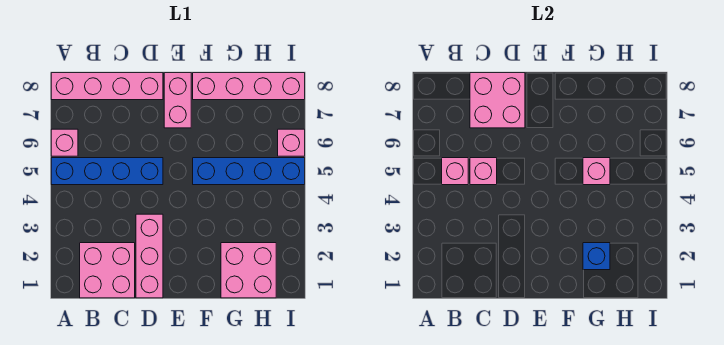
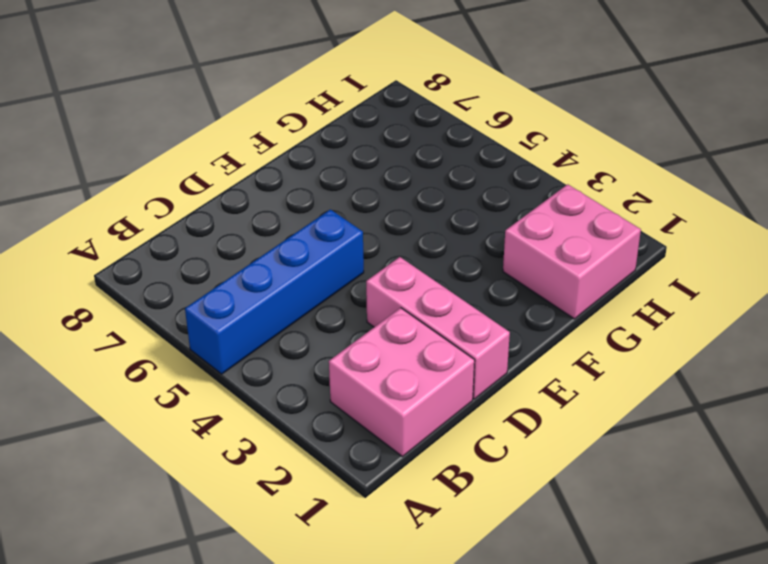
none -> pink 1x1 brick [51,129,78,156]
none -> pink 1x4 brick [51,73,163,100]
none -> pink 1x2 brick [164,73,191,128]

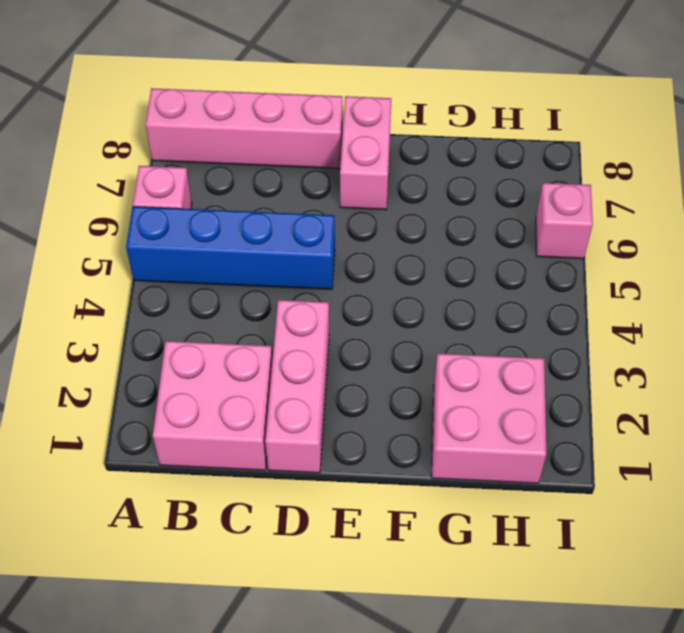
none -> blue 1x4 brick [193,158,305,185]
none -> pink 1x4 brick [193,73,305,100]
none -> pink 1x1 brick [442,158,468,185]

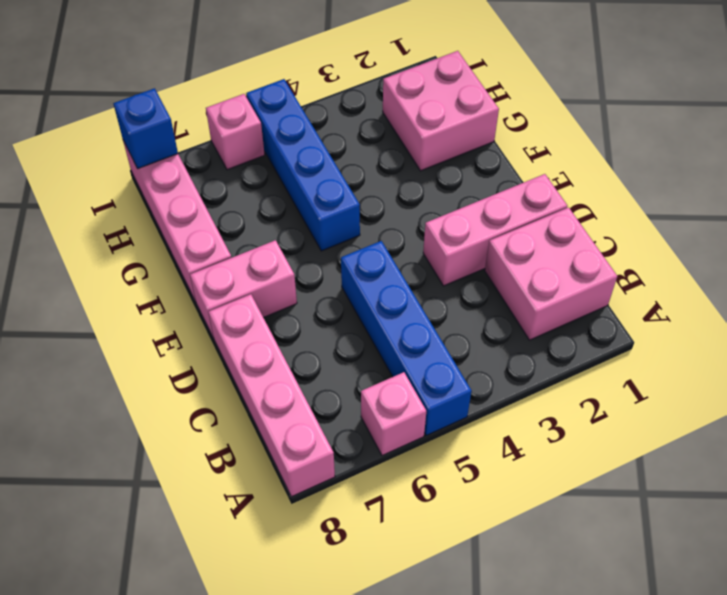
blue 1x1 brick [113,88,178,168] -> blue 1x1 brick moved to [583,243,610,270]
none -> pink 1x1 brick [442,158,468,185]
none -> pink 1x1 brick [470,158,497,185]
none -> pink 2x2 brick [470,73,525,128]

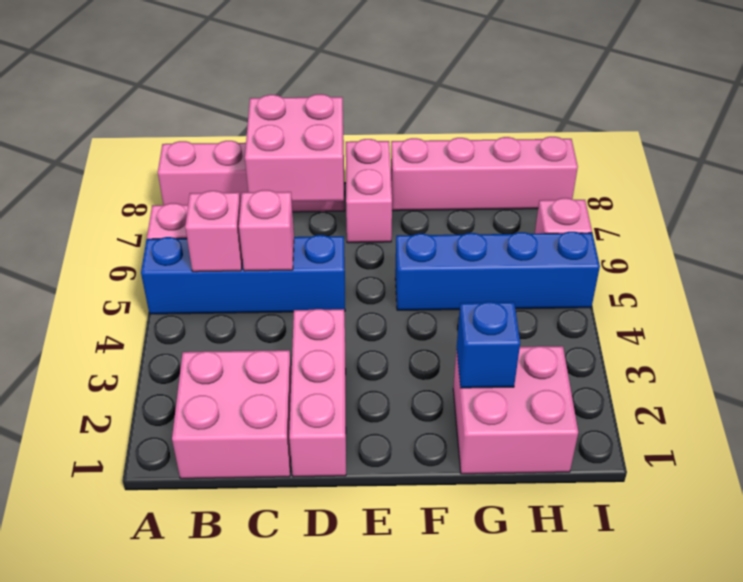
none -> pink 1x1 brick [583,158,610,185]

